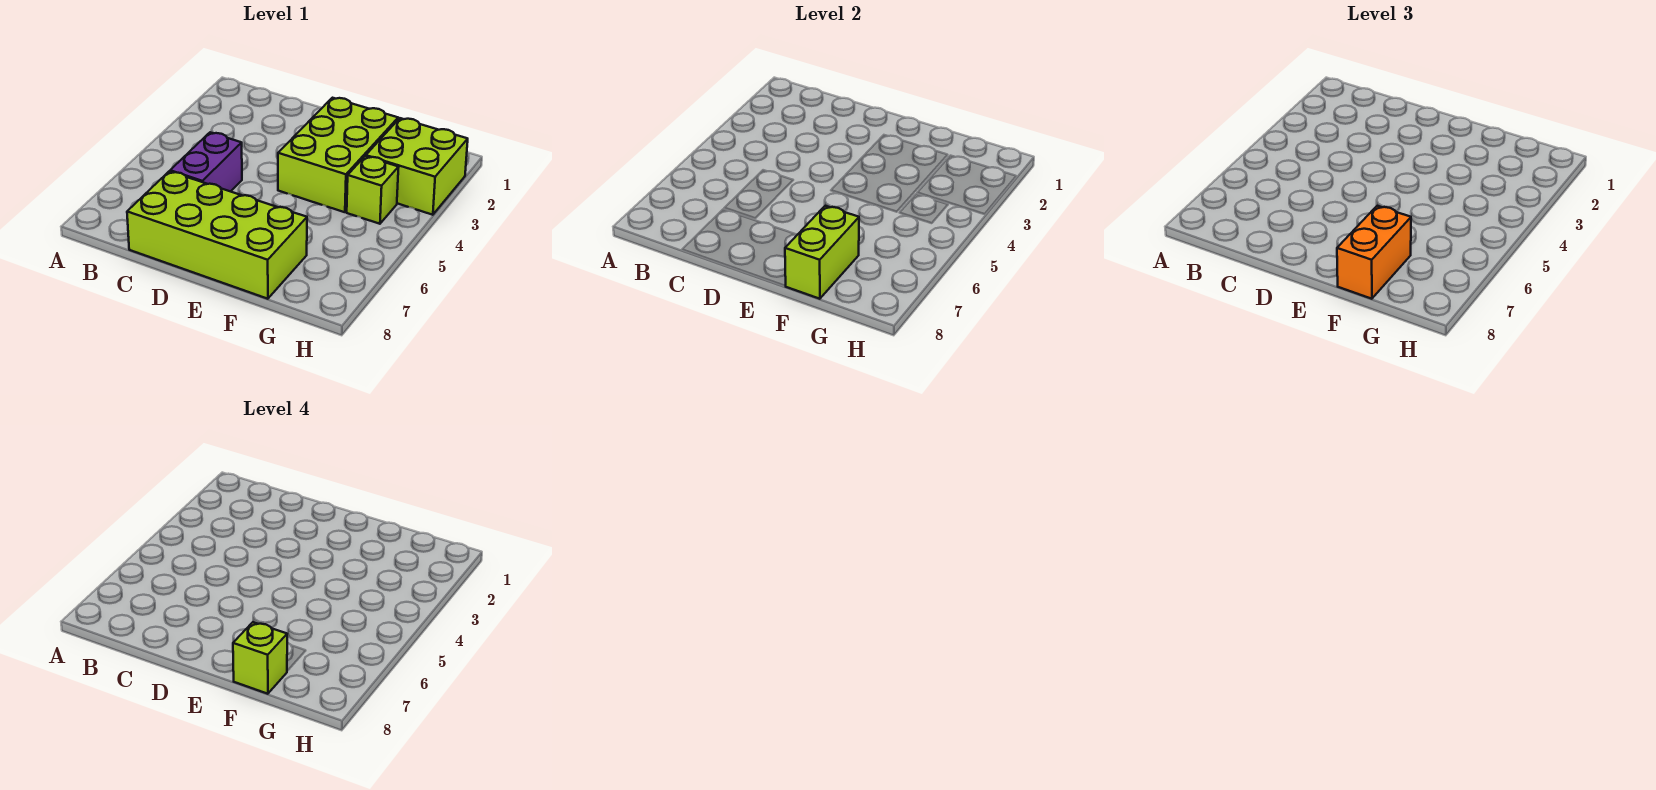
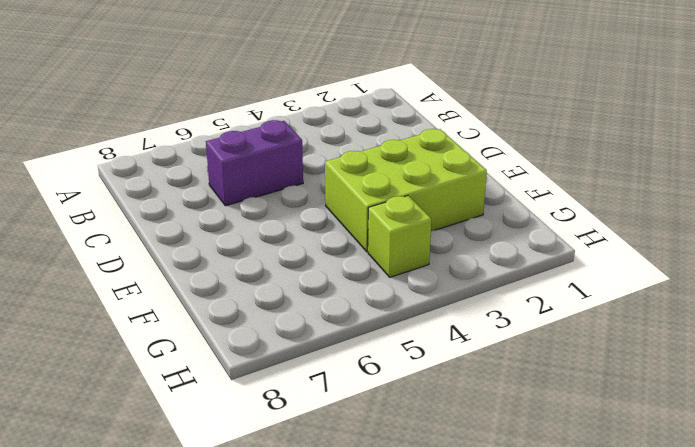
none -> lime 2x4 brick [127,171,307,299]
none -> lime 2x2 brick [366,118,468,215]

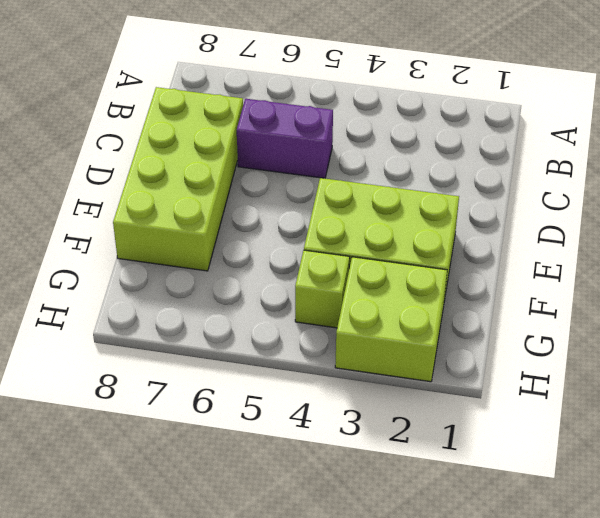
none -> lime 1x2 brick [785,206,859,299]
none -> orange 1x2 brick [1337,206,1411,299]

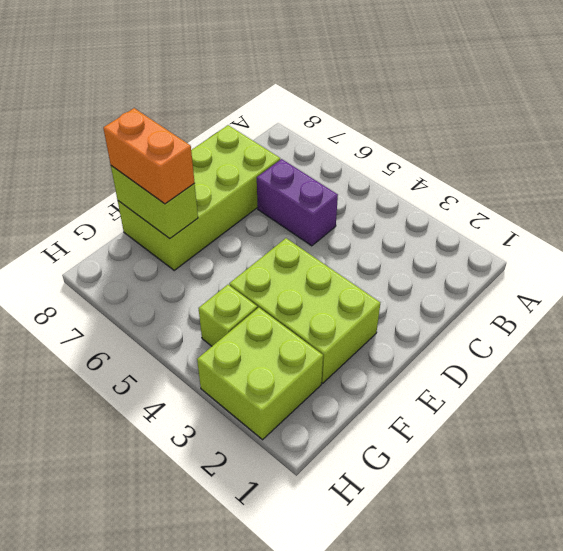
none -> lime 1x1 brick [233,622,287,694]

